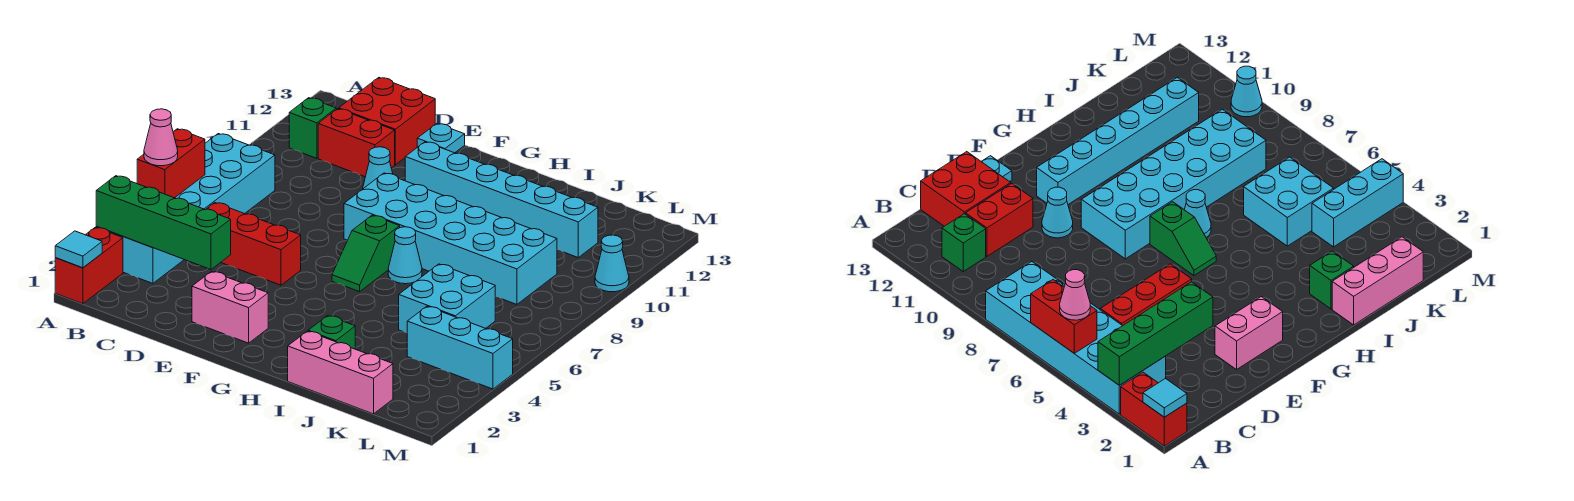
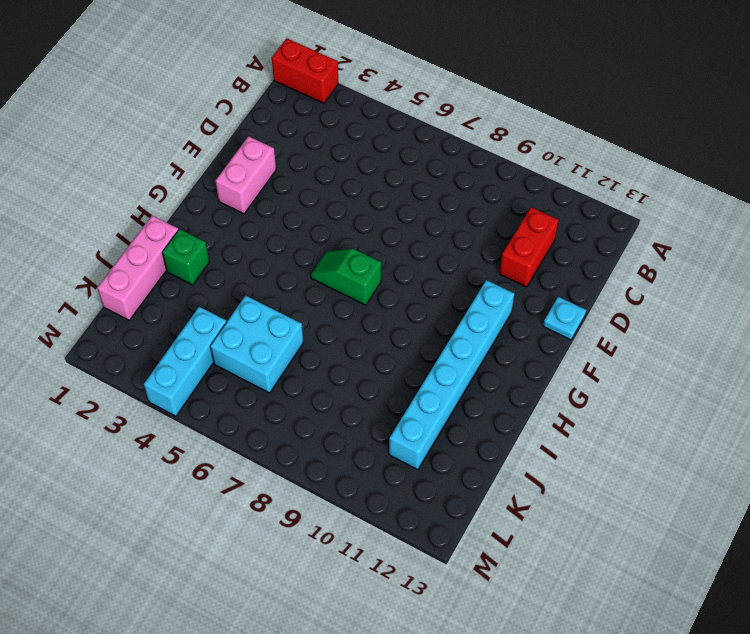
none -> cyan 2x6 brick [96,134,275,283]
none -> green 1x1 brick [289,98,336,158]
none -> red 1x3 brick [207,203,301,285]

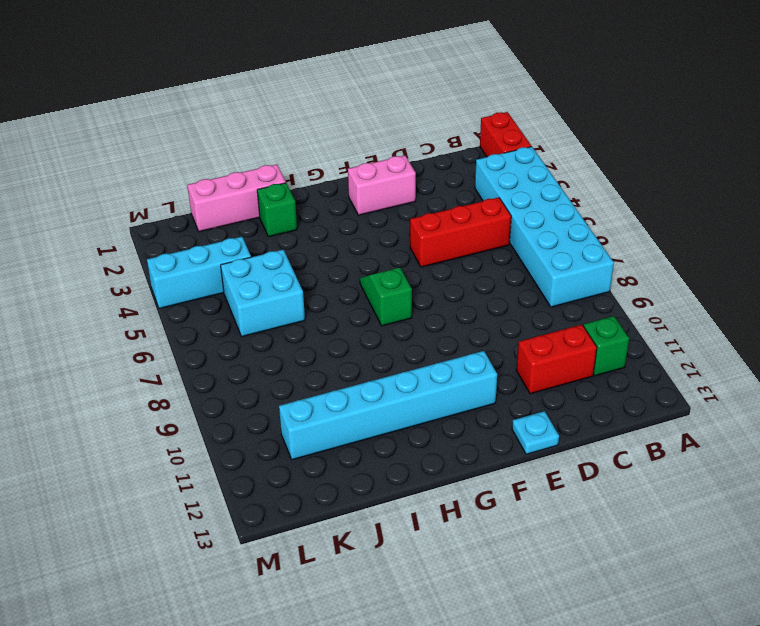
none -> red 2x2 brick [339,78,435,165]
none -> cyan 1x1 cone [363,147,393,189]
none -> cyan 2x6 brick [344,173,557,304]

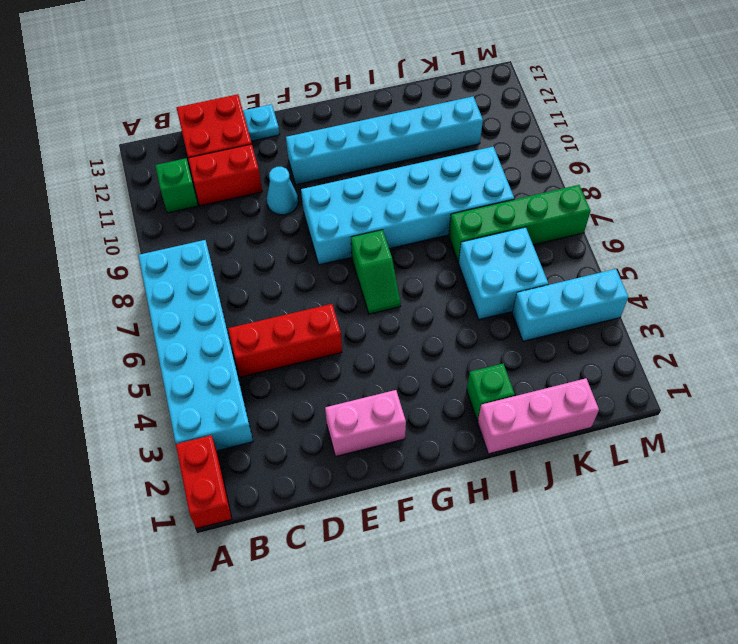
green 1x4 brick [449,185,591,262] -> green 1x4 brick moved to [96,176,231,269]
none -> cyan 1x1 cone [388,227,422,284]
none -> cyan 1x1 cone [595,235,629,292]
none -> cyan 1x1 tile [55,231,102,268]

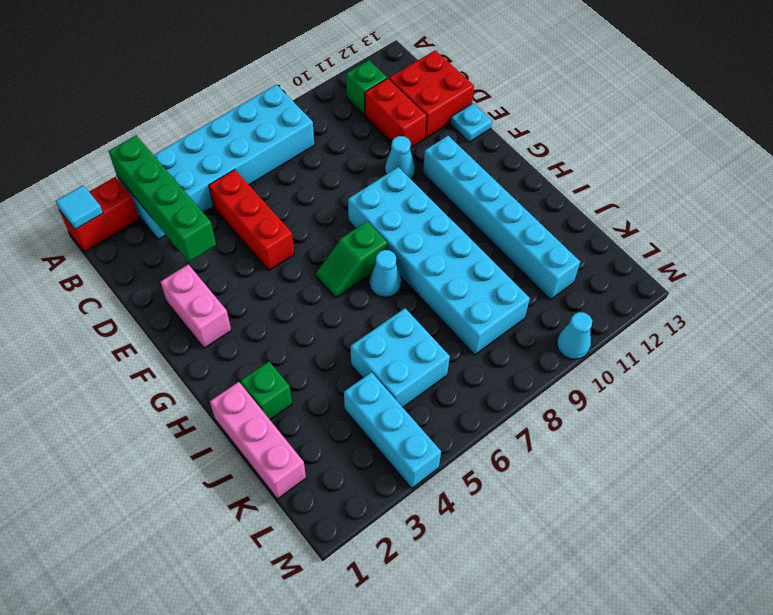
none -> red 1x2 brick [137,129,205,198]
none -> pink 1x1 cone [144,109,178,166]

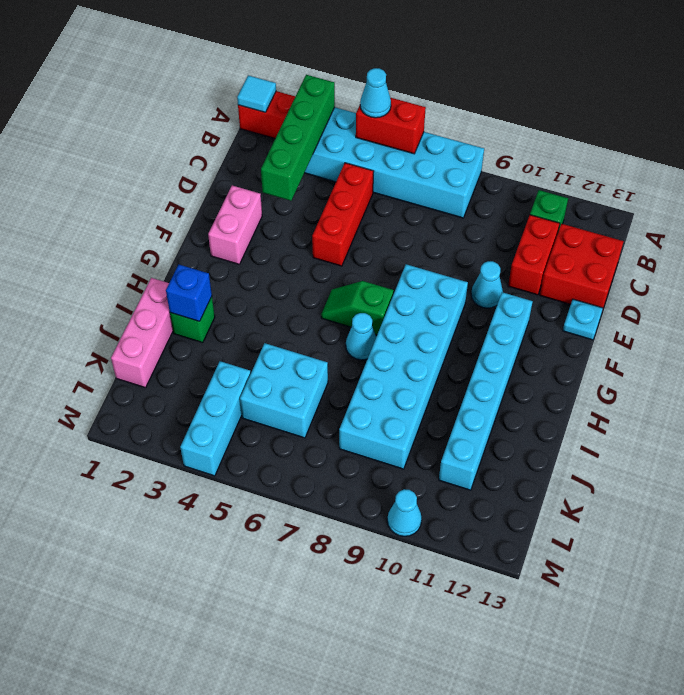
cyan 1x1 cone [360,68,391,118] -> pink 1x1 cone [144,109,178,166]
blue 1x1 brick [166,265,212,321] -> none

